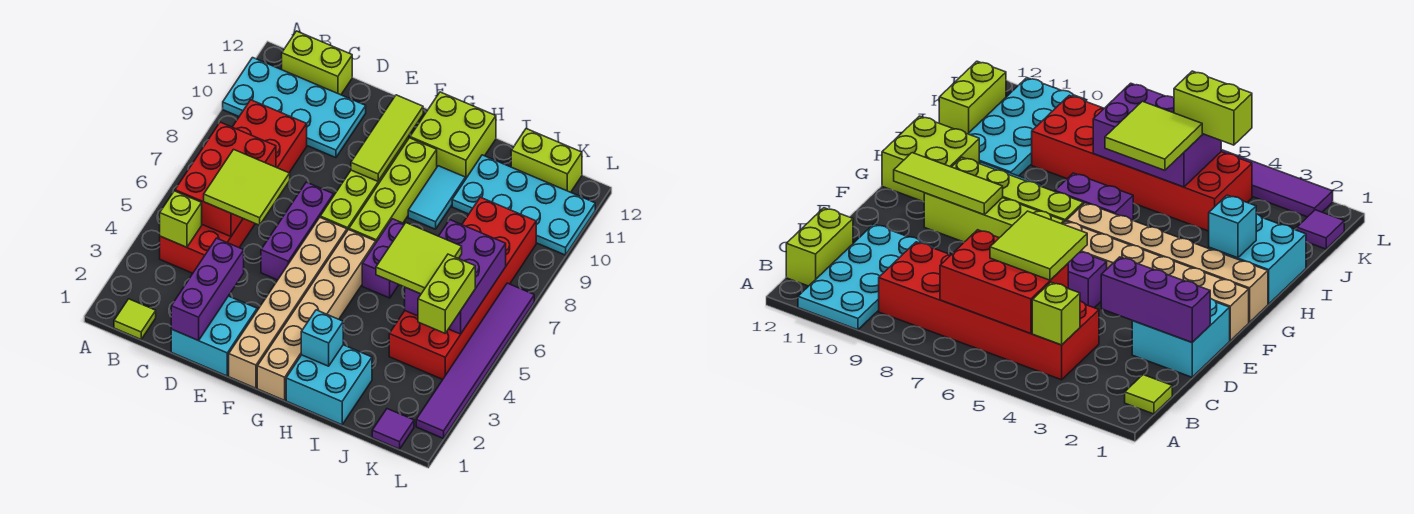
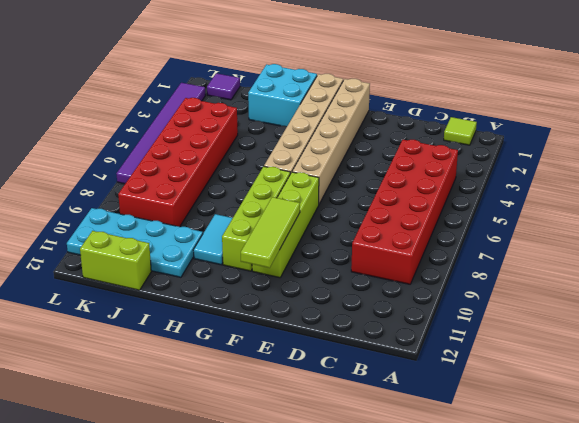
none -> cyan 2x4 plate [223,58,366,158]
none -> lime 1x2 brick [282,31,352,95]
none -> cyan 2x2 brick [171,296,257,376]

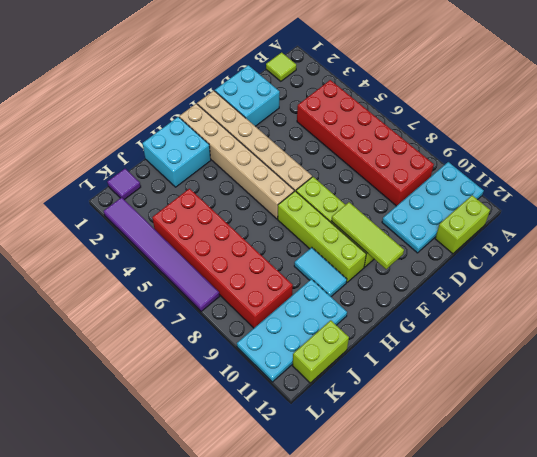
none -> purple 1x3 brick [261,182,333,280]
none -> lime 2x2 brick [410,92,496,179]
none -> purple 1x2 brick [362,219,404,298]

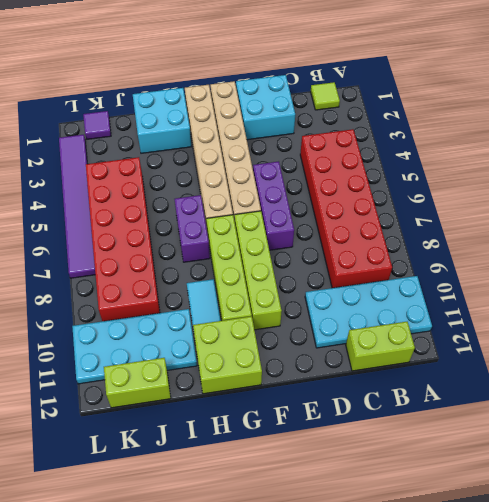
none -> lime 1x1 brick [160,191,202,247]
none -> red 2x3 brick [175,122,276,237]
none -> purple 1x3 brick [171,238,244,341]

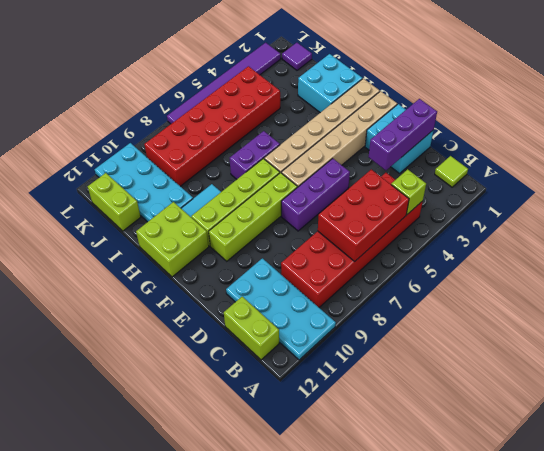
none -> lime 1x3 tile [351,95,423,181]
none -> cyan 1x1 brick [301,310,343,366]
none -> purple 2x3 brick [405,220,506,334]

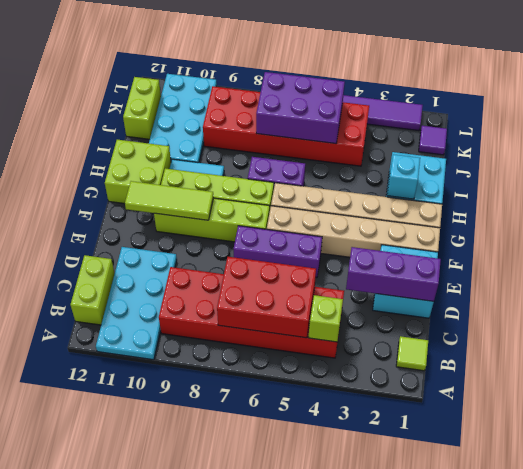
none -> lime 2x2 tile [204,149,290,225]
none -> lime 2x2 tile [376,223,462,294]
none -> lime 1x2 brick [418,254,475,333]

